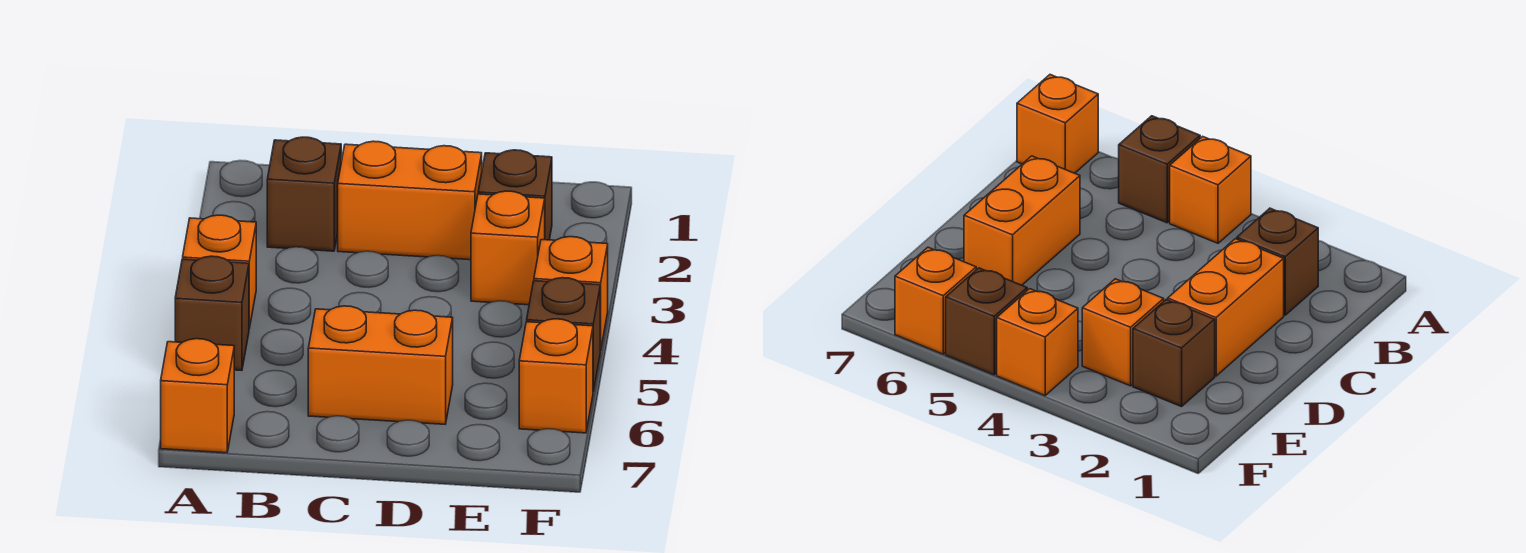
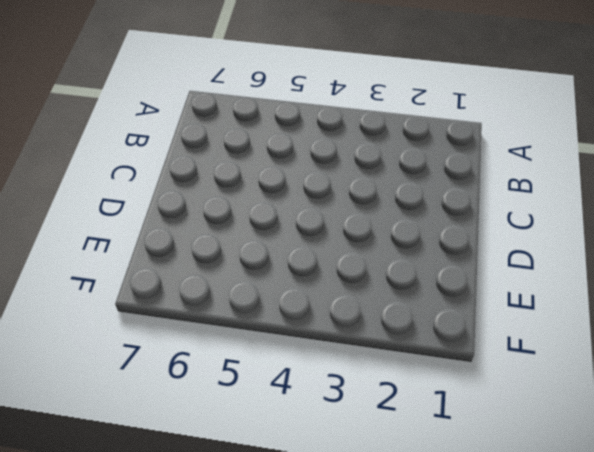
none -> orange 1x1 brick [183,215,256,329]
none -> brown 1x1 brick [175,256,249,370]

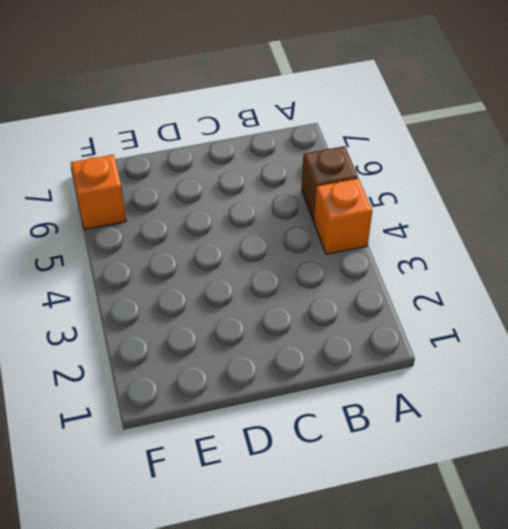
none -> orange 1x1 brick [161,339,234,453]
none -> brown 1x1 brick [267,137,341,251]

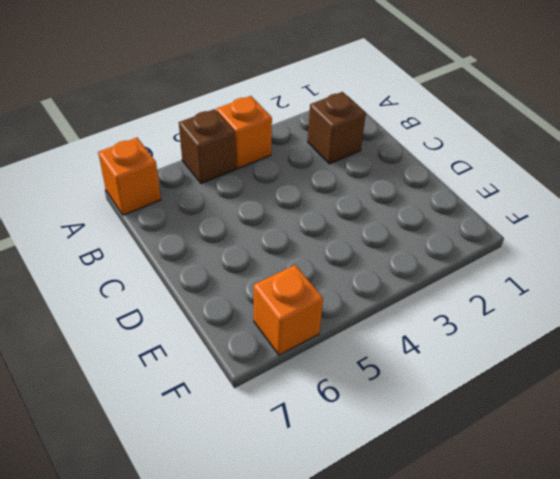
none -> orange 1x2 brick [338,141,482,260]
none -> orange 1x2 brick [308,306,453,424]

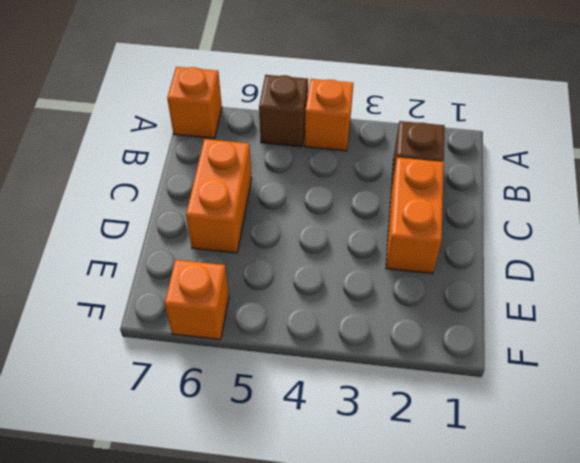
none -> brown 1x1 brick [478,150,552,240]
none -> orange 1x1 brick [471,191,545,305]

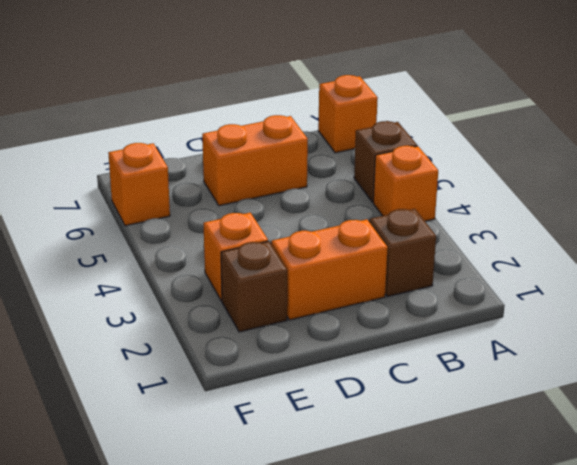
none -> orange 1x1 brick [534,237,608,350]
none -> brown 1x1 brick [527,278,601,392]

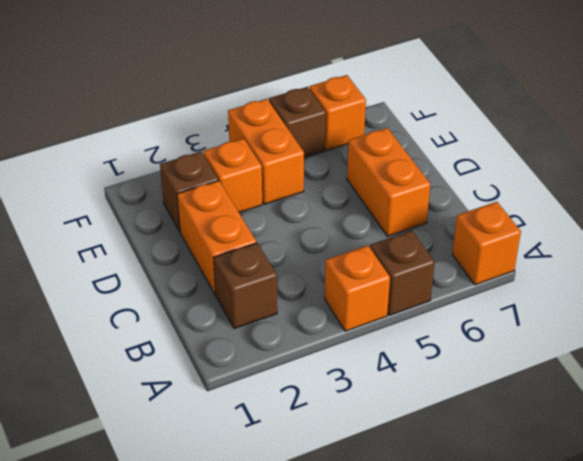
orange 1x2 brick [228,99,304,204] -> orange 1x1 brick [534,237,608,350]

